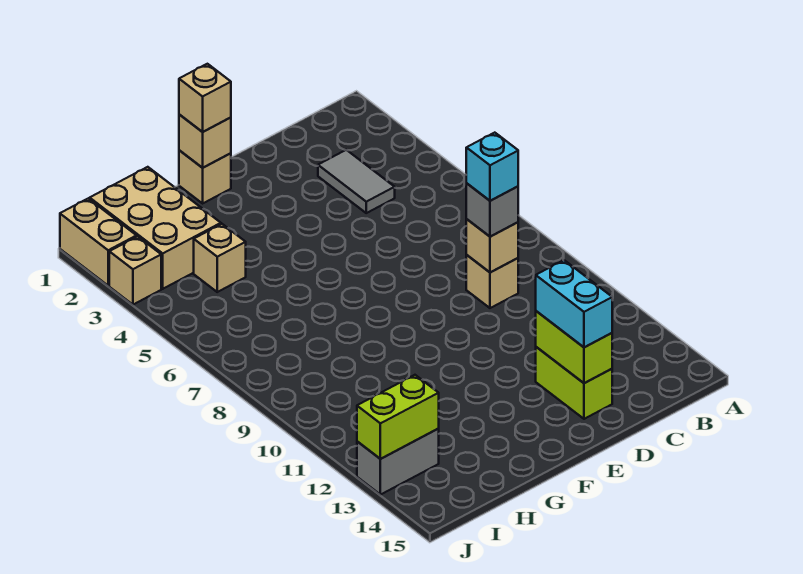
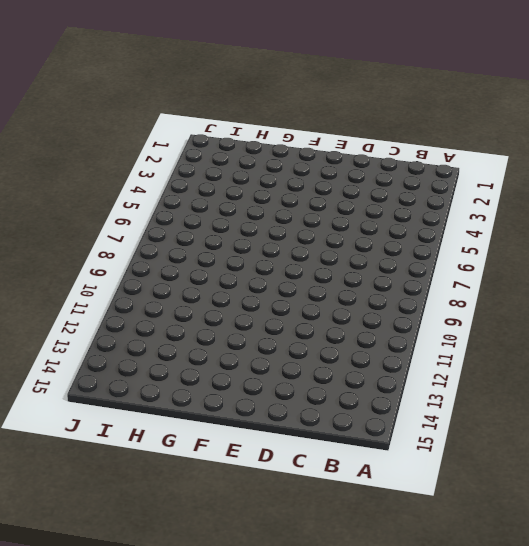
none -> grey 1x2 tile [318,150,395,213]
none -> tan 1x1 brick [466,255,518,308]
none -> lime 1x2 brick [536,347,612,419]

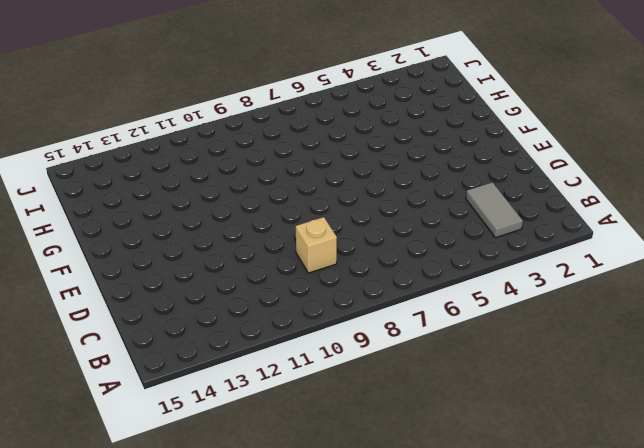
grey 1x2 tile [466,182,523,238] -> grey 1x2 tile turned to [318,150,395,213]
none -> lime 1x2 brick [536,347,612,419]
none -> tan 1x1 brick [179,150,231,203]
none -> tan 2x3 brick [90,167,221,289]

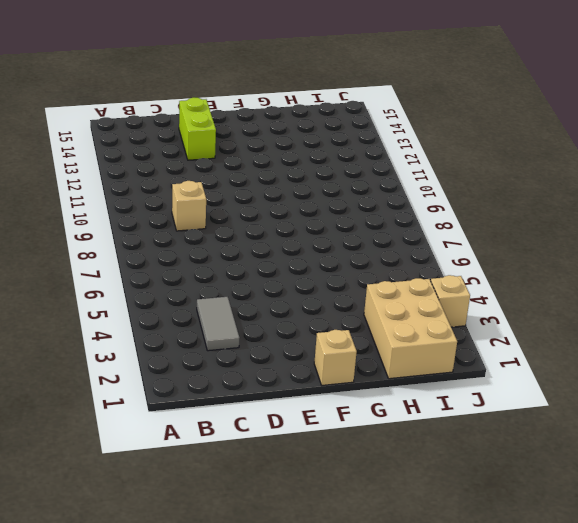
none -> tan 1x1 brick [194,224,246,292]
none -> grey 1x2 brick [357,429,439,495]
none -> tan 1x2 brick [60,199,137,286]

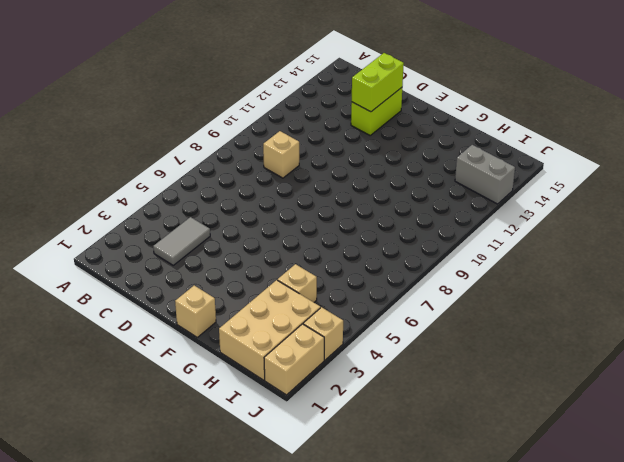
none -> tan 1x1 brick [466,219,518,272]
none -> tan 1x1 brick [179,115,231,168]
none -> lime 1x2 brick [357,375,439,459]

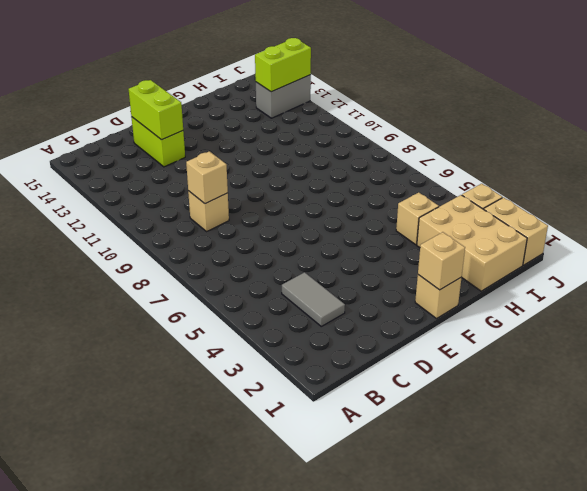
none -> grey 1x1 brick [466,183,518,237]
none -> cyan 1x2 brick [536,260,612,347]
none -> tan 1x1 brick [179,64,231,132]

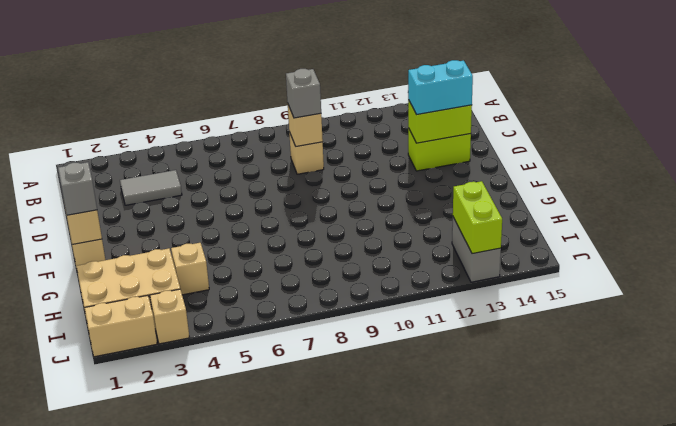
grey 1x1 brick [58,162,97,215] -> tan 1x1 brick [179,64,231,132]
none -> cyan 1x1 brick [466,133,518,201]

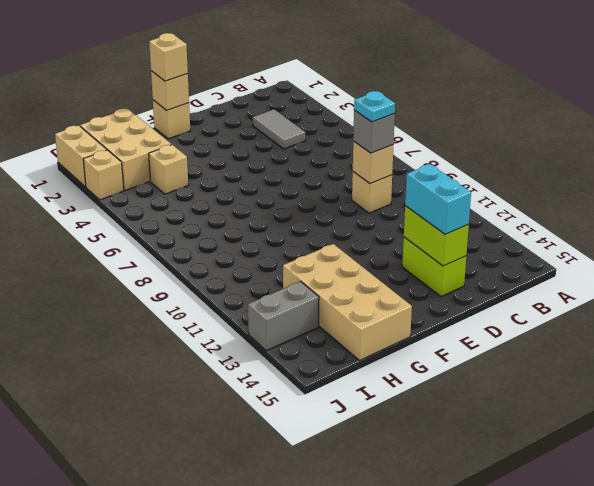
cyan 1x1 plate [354,91,395,122] -> cyan 1x1 brick [466,133,518,201]
tan 2x4 brick [283,244,412,361] -> none
none -> lime 1x2 brick [357,375,439,459]

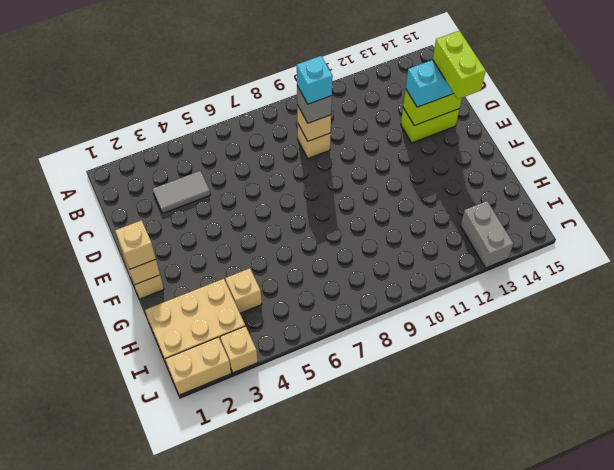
lime 1x2 brick [433,31,486,99] -> lime 1x2 brick moved to [357,375,439,459]

